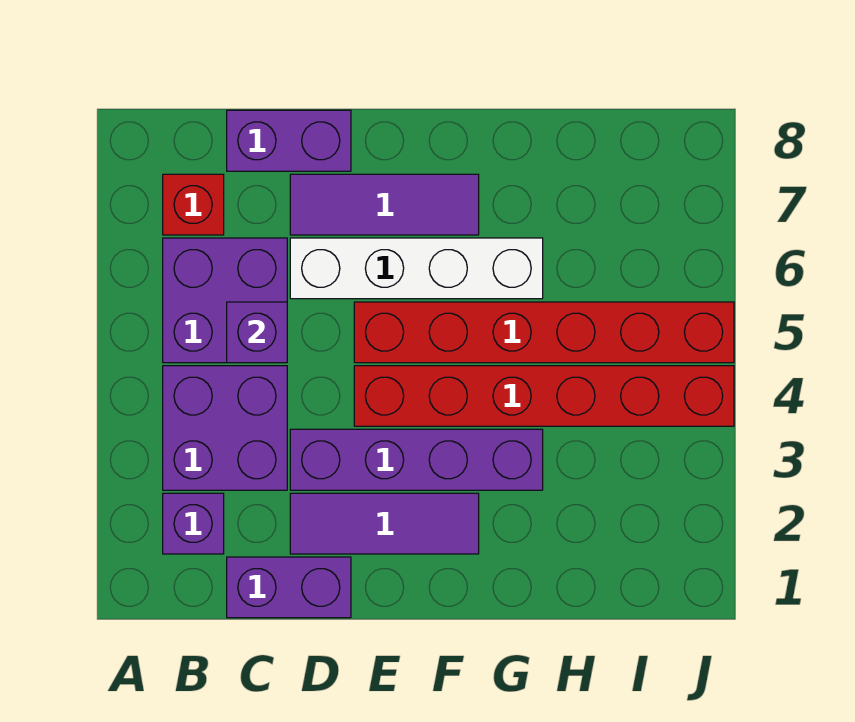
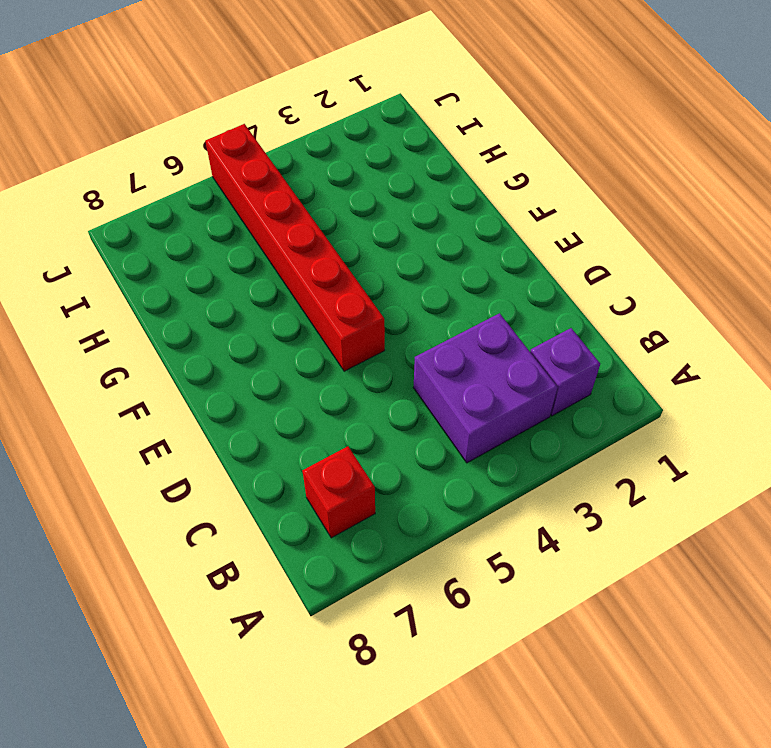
none -> purple 2x2 brick [163,238,287,363]
none -> purple 1x2 brick [227,557,351,618]
none -> purple 1x2 brick [227,110,351,171]

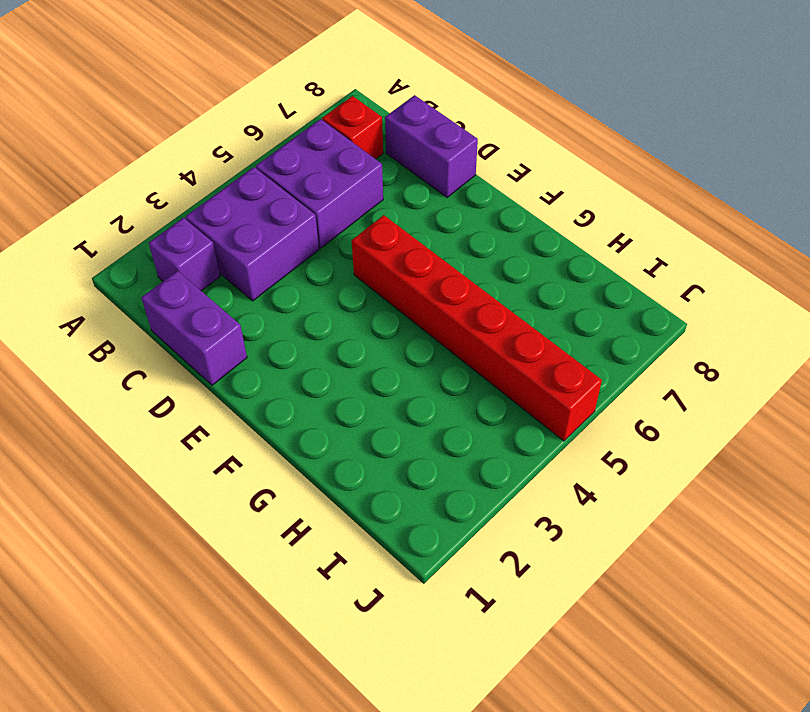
none -> purple 1x3 tile [290,493,479,554]
none -> purple 1x4 brick [290,429,543,490]
none -> white 1x4 brick [290,238,543,299]

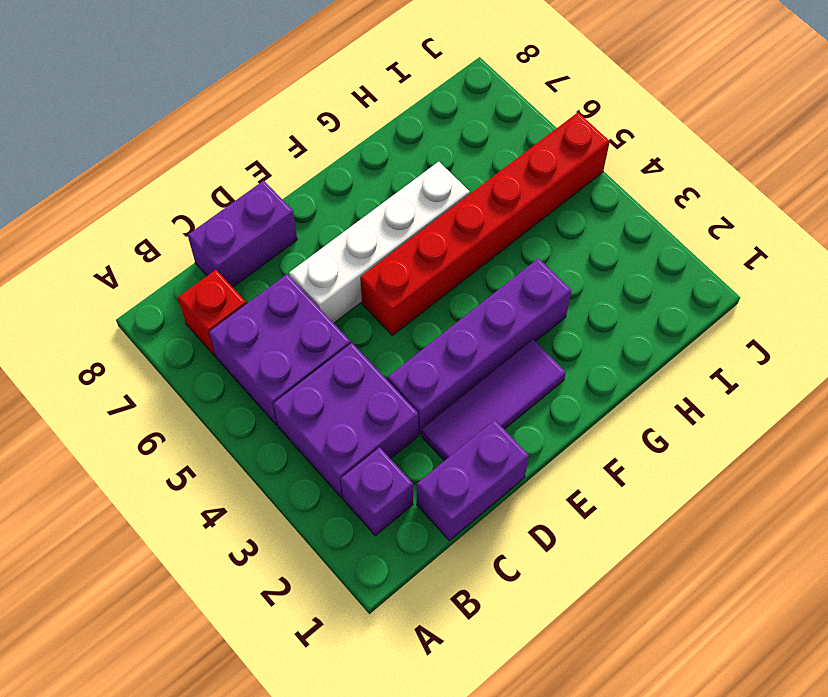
none -> purple 1x3 tile [290,174,479,235]
none -> red 1x6 brick [354,366,734,426]
none -> purple 1x1 brick [227,302,287,363]

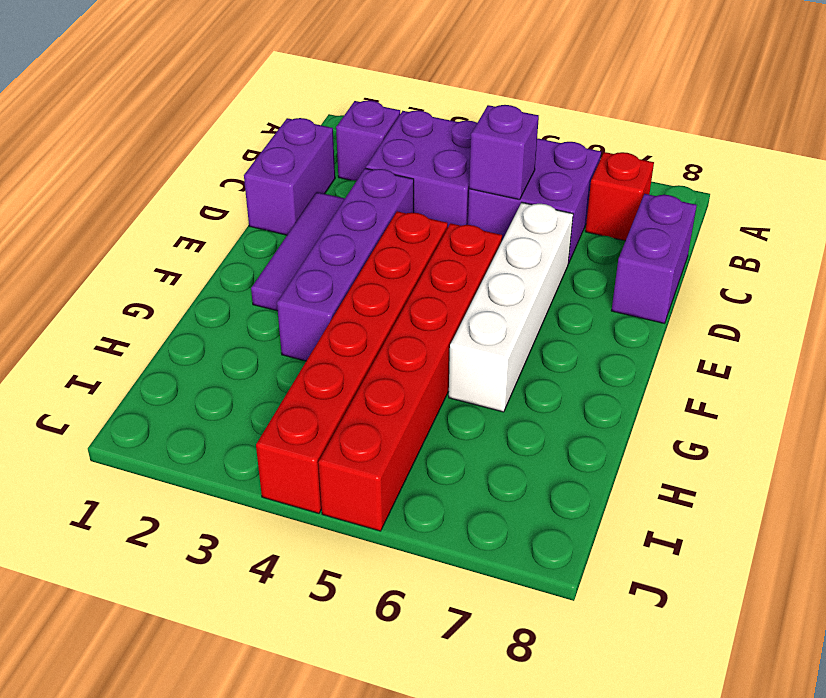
none -> purple 1x3 tile [290,174,479,235]

